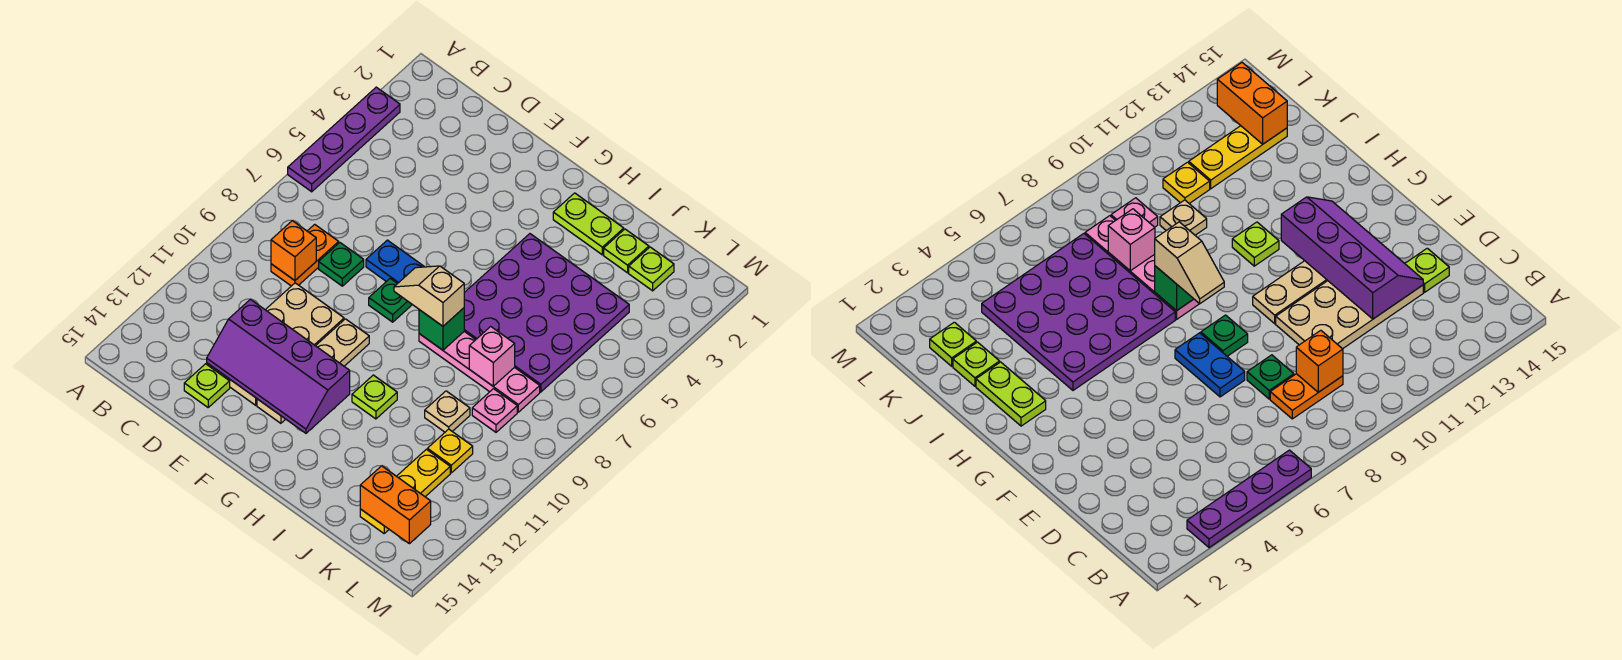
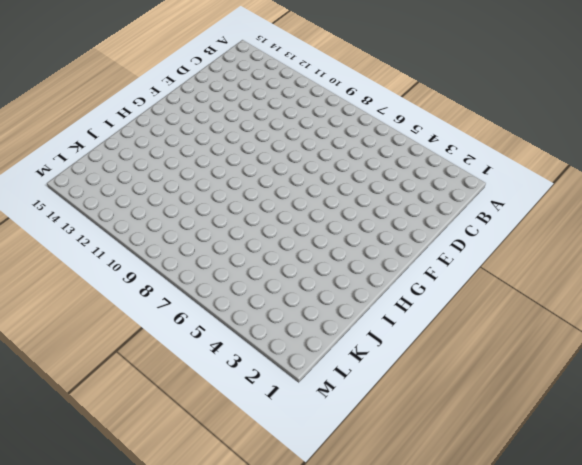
none -> purple 1x4 plate [288,87,400,192]
none -> orange 1x2 plate [271,224,339,286]
none -> green 1x1 plate [319,243,364,286]

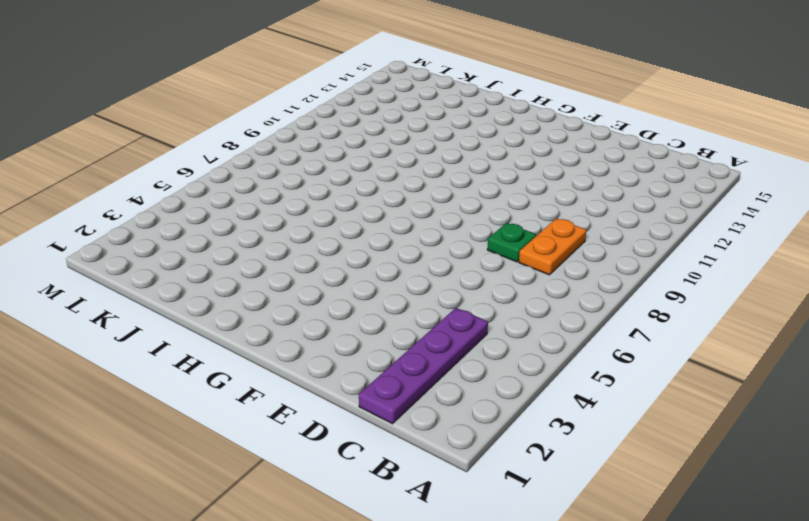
purple 1x4 plate [359,308,488,424] -> purple 1x4 plate moved to [288,87,400,192]
none -> tan 2x4 plate [207,283,344,405]
none -> lime 1x1 plate [184,364,230,407]
none -> blue 1x2 plate [366,240,424,284]

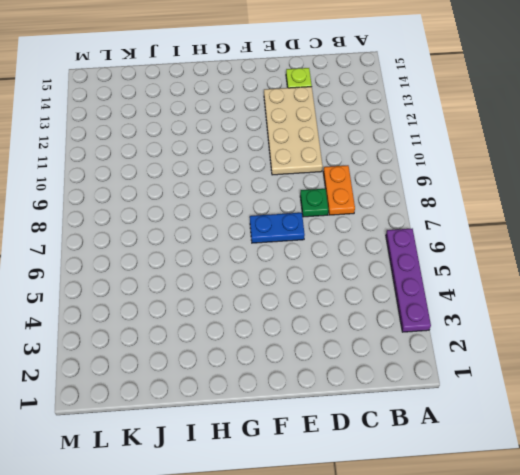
none -> green 1x1 plate [369,279,412,322]
none -> tan 1x4 plate [257,319,369,423]
none -> lime 1x2 plate [553,193,624,255]

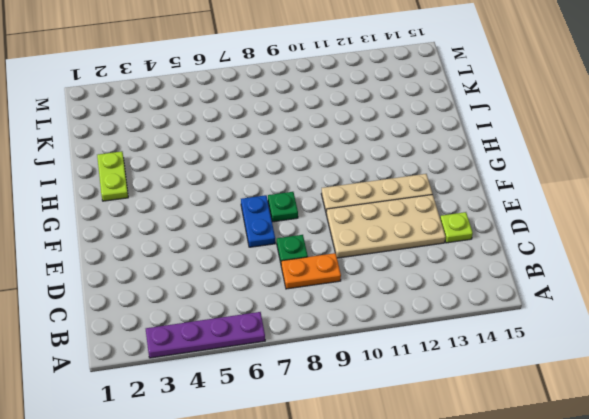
none -> purple 4x4 plate [464,234,629,392]
none -> pink 1x4 plate [419,332,540,412]
none -> lime 1x1 plate [352,375,397,419]

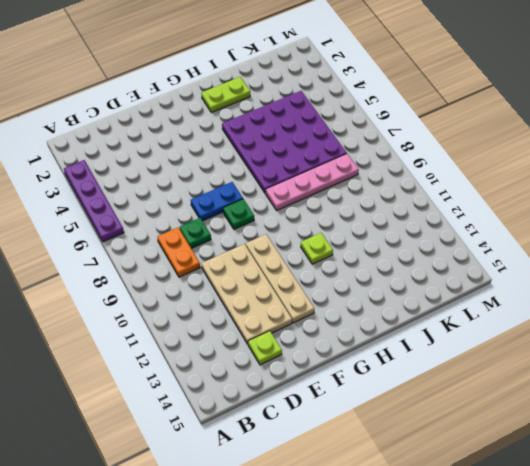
none -> lime 1x1 plate [604,229,649,273]
none -> tan 1x1 plate [425,391,470,432]
none -> lime 1x1 plate [629,247,674,291]

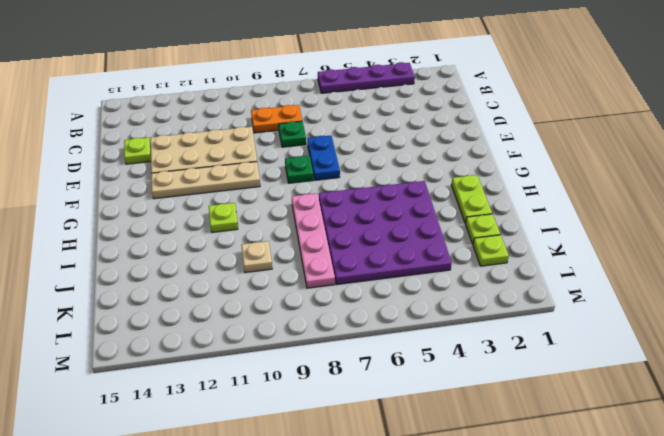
none -> pink 1x1 plate [472,389,517,432]
none -> yellow 1x1 plate [427,429,473,473]
none -> yellow 1x3 plate [360,449,450,533]

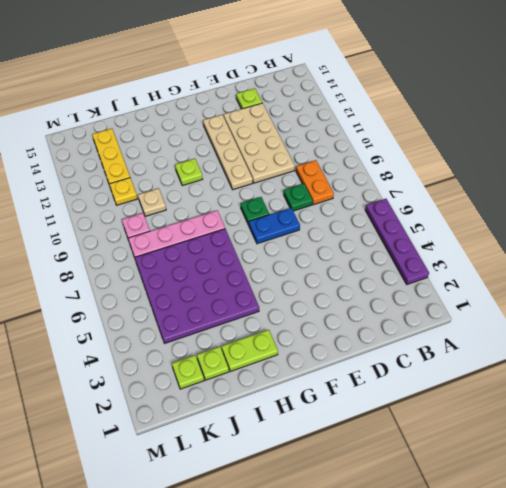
none -> orange 1x1 brick [271,221,316,280]
none -> purple 2x4 slope [207,299,350,433]
none -> green 1x1 brick [419,308,464,350]

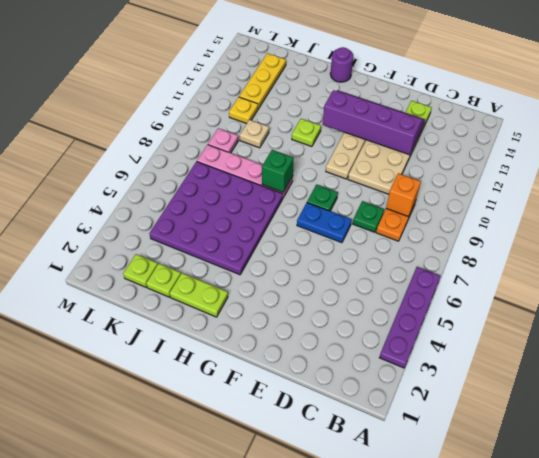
purple 1x1 round brick [330,47,353,82] -> none
none -> pink 1x1 brick [469,326,515,386]
none -> orange 1x2 brick [360,466,431,544]
none -> tan 1x2 slope [394,266,464,326]

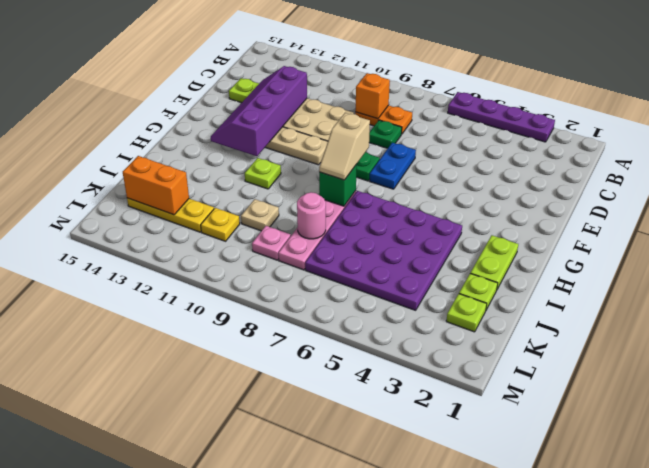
tan 1x2 slope [319,113,370,180] -> tan 1x2 slope turned to [394,266,464,326]
pink 1x1 round brick [297,192,326,239] -> pink 1x1 brick [469,326,515,386]
orange 1x2 brick [123,156,189,215] -> orange 1x2 brick turned to [360,466,431,544]

